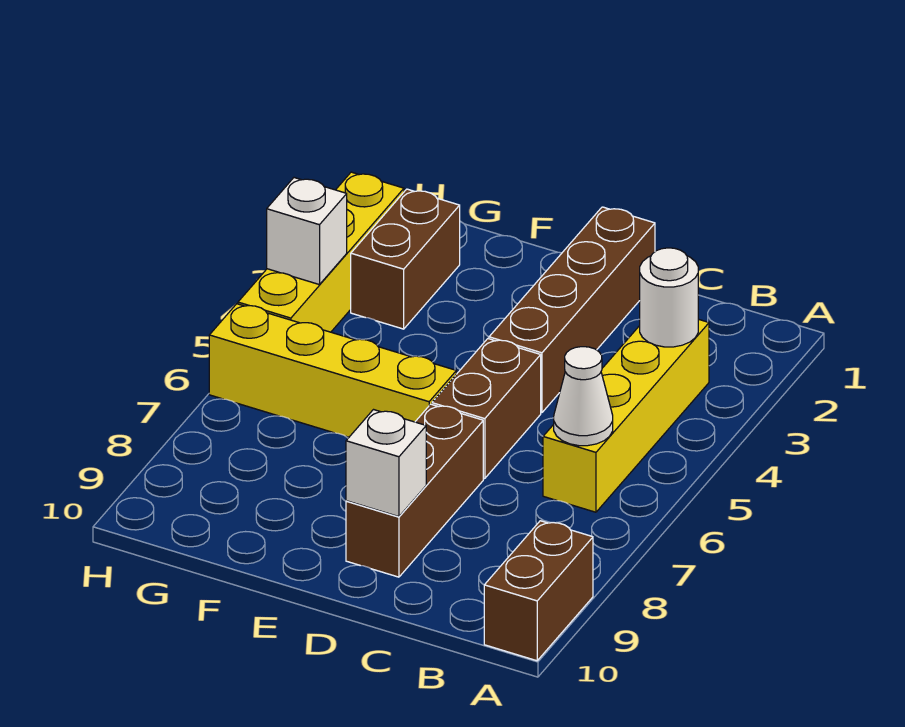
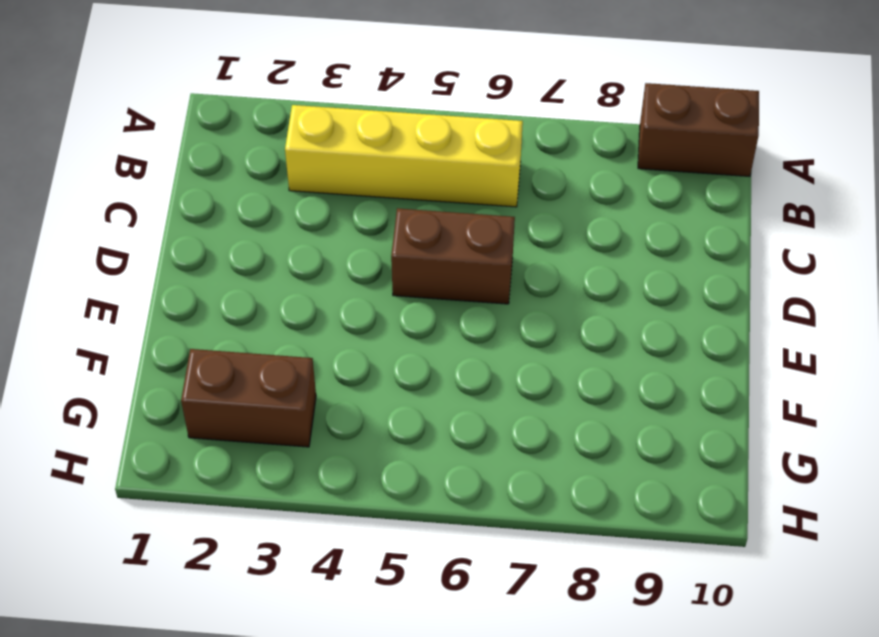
none -> brown 1x4 brick [489,207,655,413]
none -> brown 1x3 brick [346,404,483,577]
none -> yellow 1x4 brick [209,304,456,437]

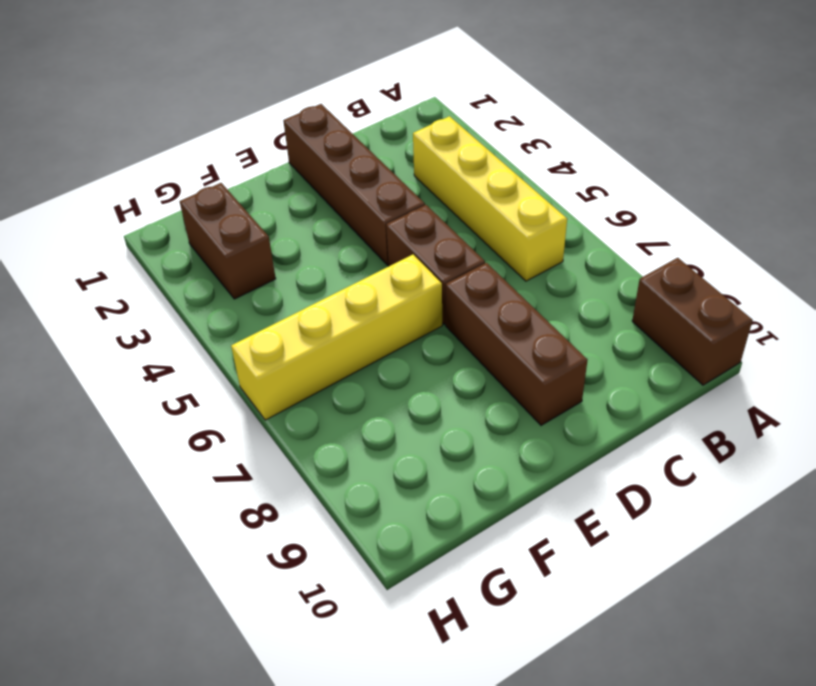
none -> yellow 1x4 brick [238,172,404,332]
none -> white 1x1 round brick [640,248,698,347]
none -> white 1x1 cone [554,347,613,446]

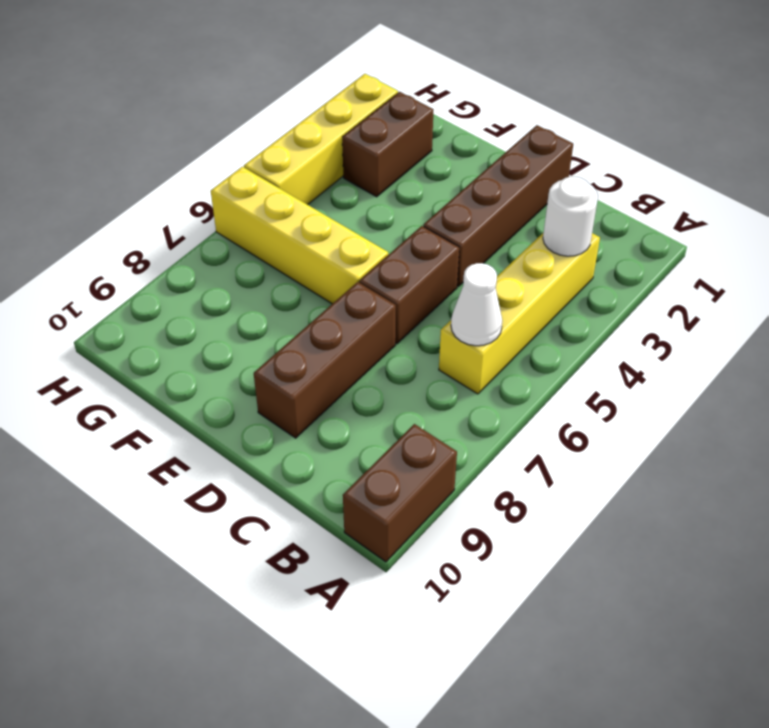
none -> white 1x1 brick [346,410,426,517]
none -> white 1x1 brick [267,178,347,285]

